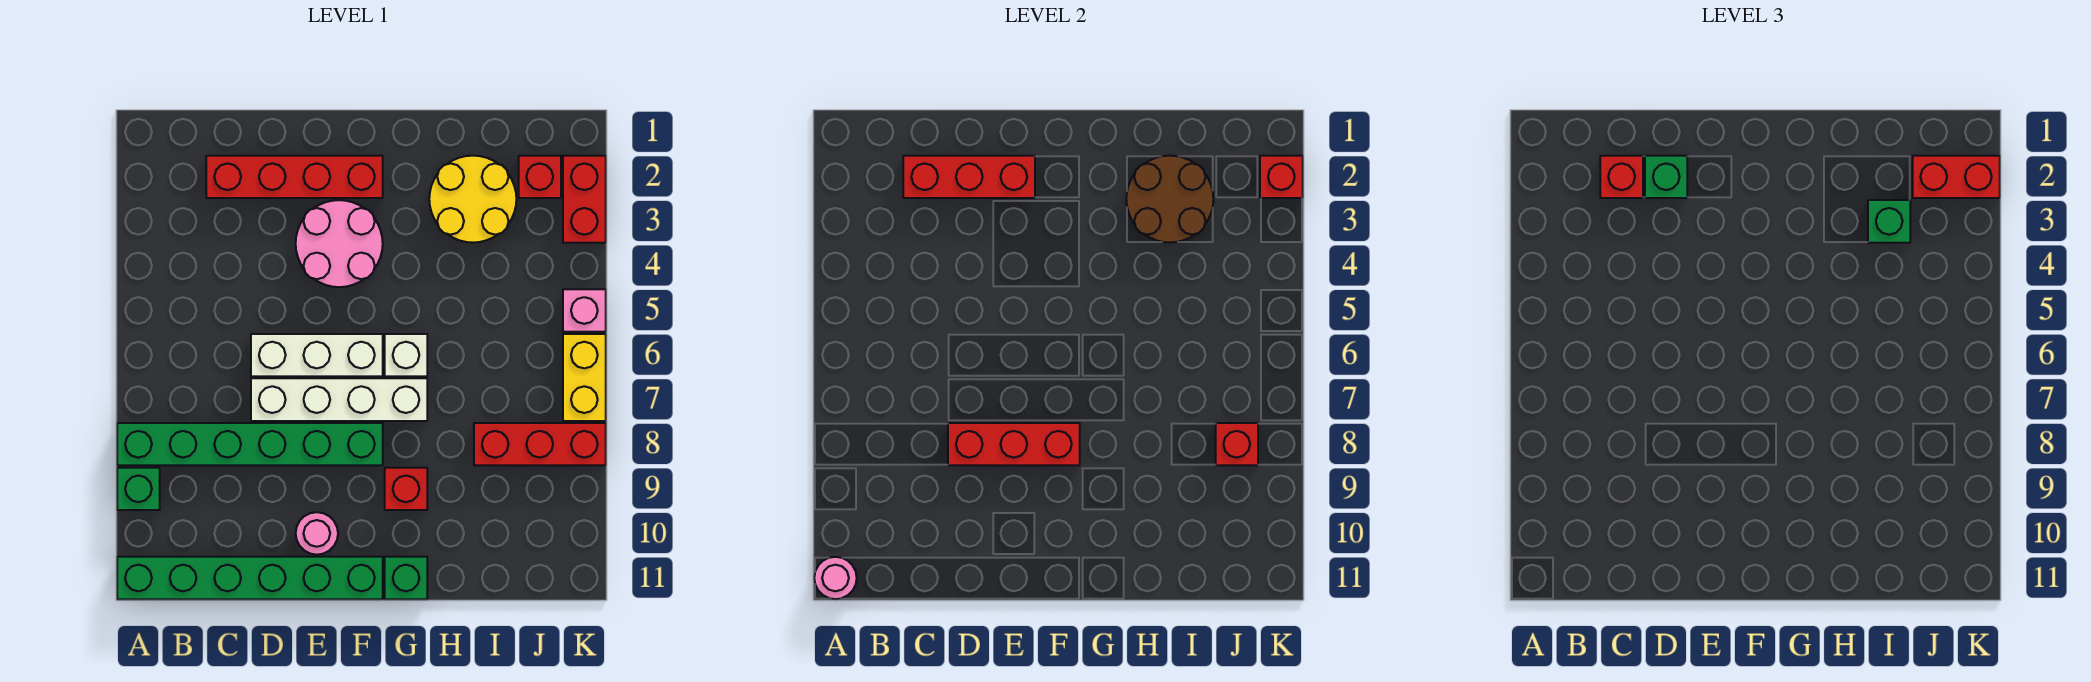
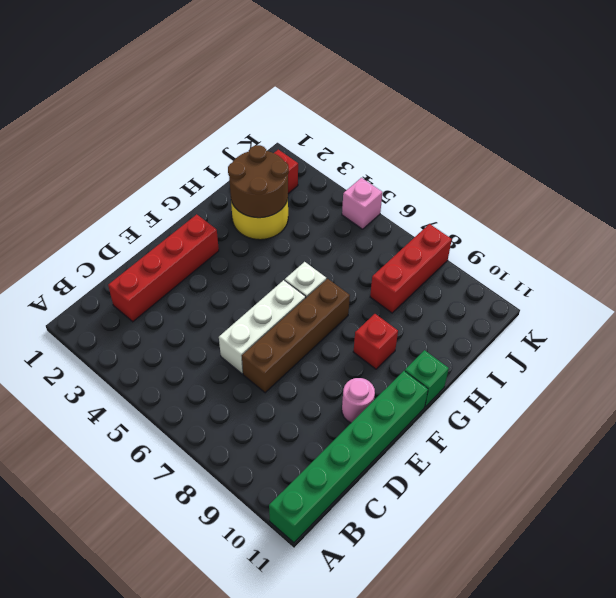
brown 1x4 brick [242,279,350,393] -> white 1x4 brick [251,378,427,421]
none -> green 1x6 brick [117,423,383,465]
none -> green 1x1 brick [117,468,160,510]
none -> pink 2x2 round brick [296,200,383,287]

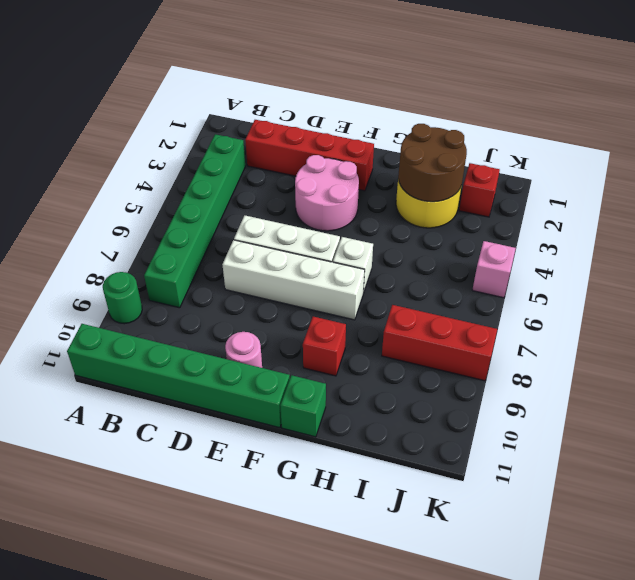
green 1x1 round brick [103,272,142,324] -> green 1x1 brick [117,468,160,510]
green 1x6 brick [144,134,245,308] -> green 1x6 brick turned to [117,423,383,465]
none -> red 1x2 brick [563,156,606,243]
none -> yellow 1x2 brick [563,334,606,421]
none -> pink 1x1 round brick [814,557,857,599]

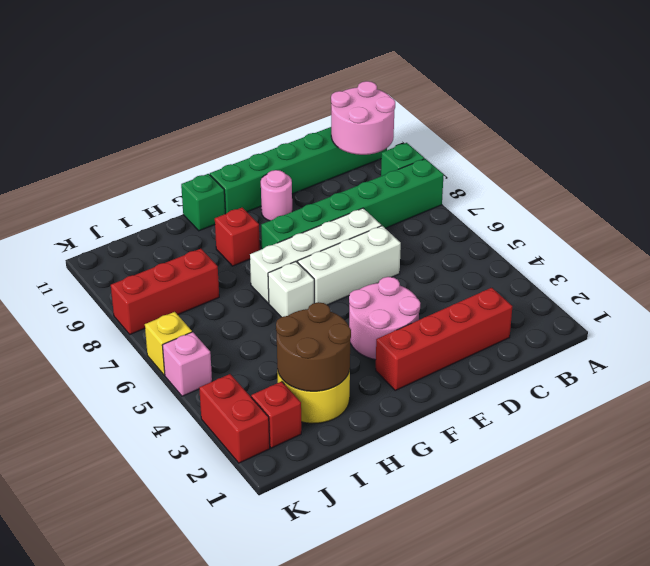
pink 2x2 round brick [331,81,395,155] -> pink 1x1 round brick [814,557,857,599]
yellow 1x1 brick [145,312,192,375] -> yellow 1x2 brick [563,334,606,421]
none -> red 1x3 brick [903,156,1035,198]
none -> red 1x3 brick [948,423,1080,465]
none -> red 1x1 brick [1216,423,1258,465]

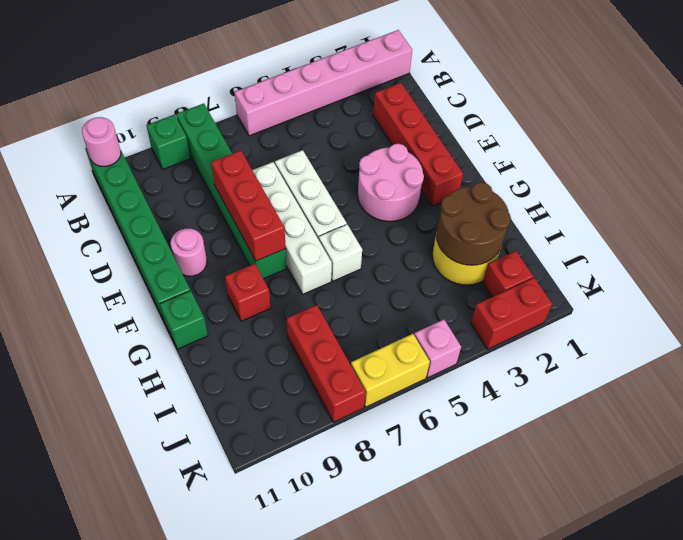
pink 1x6 brick [235,30,412,136] -> none
none -> red 1x3 brick [903,156,1035,198]
none -> red 1x1 brick [1216,423,1258,465]
none -> red 1x1 brick [1260,156,1303,198]

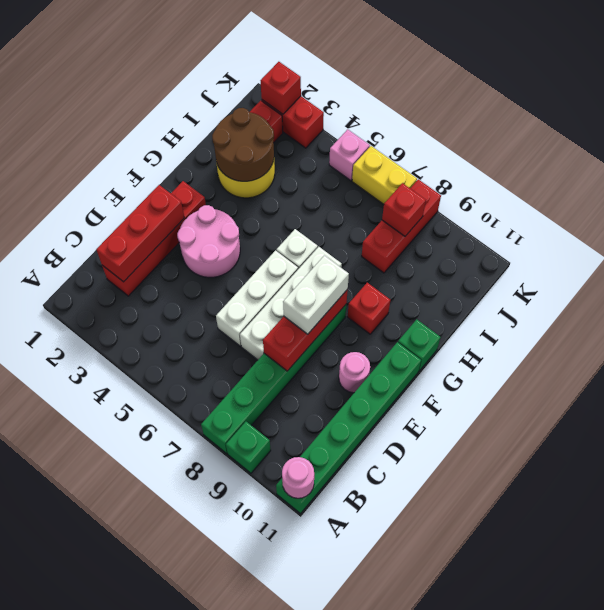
white 1x2 brick [283,255,349,334] -> none
none -> red 1x1 brick [1600,156,1643,198]
none -> green 1x1 brick [1645,156,1687,198]
none -> green 1x1 brick [1868,200,1910,243]

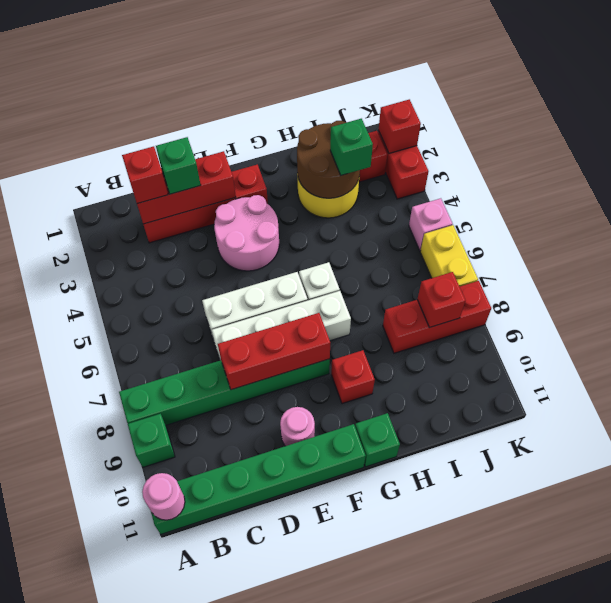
none -> red 1x2 brick [1913,156,2000,198]

